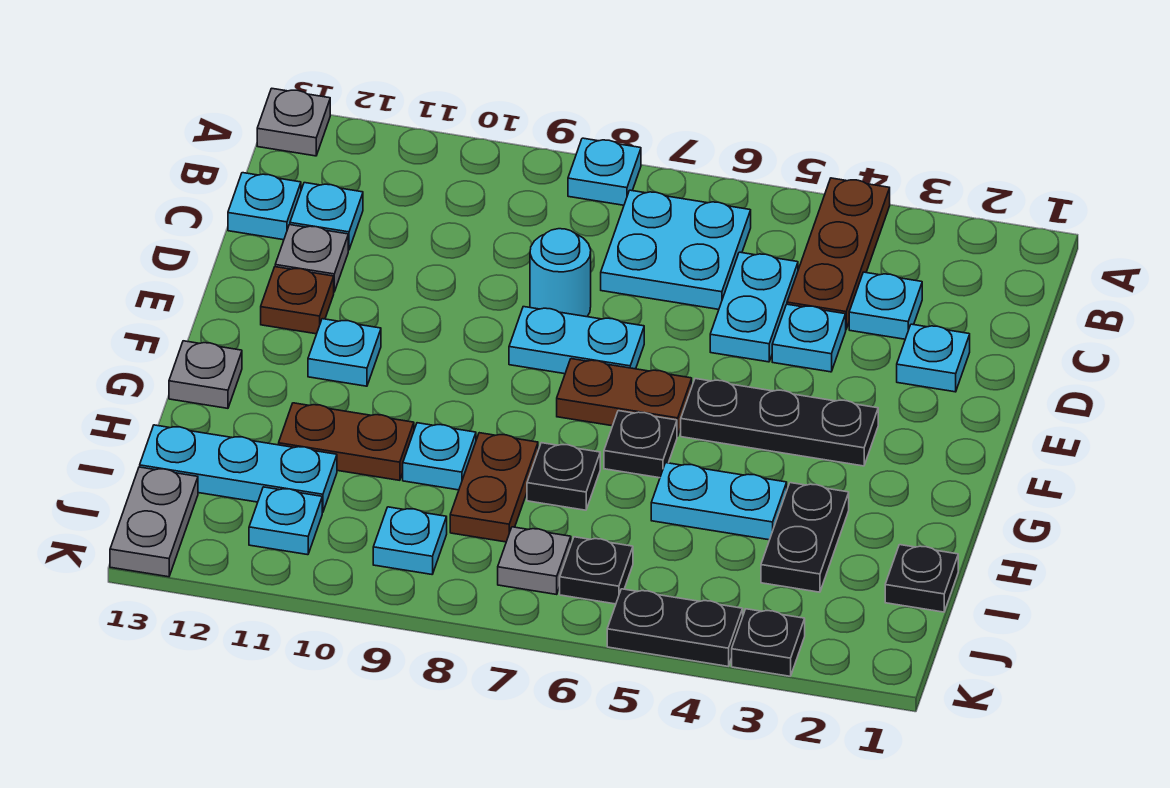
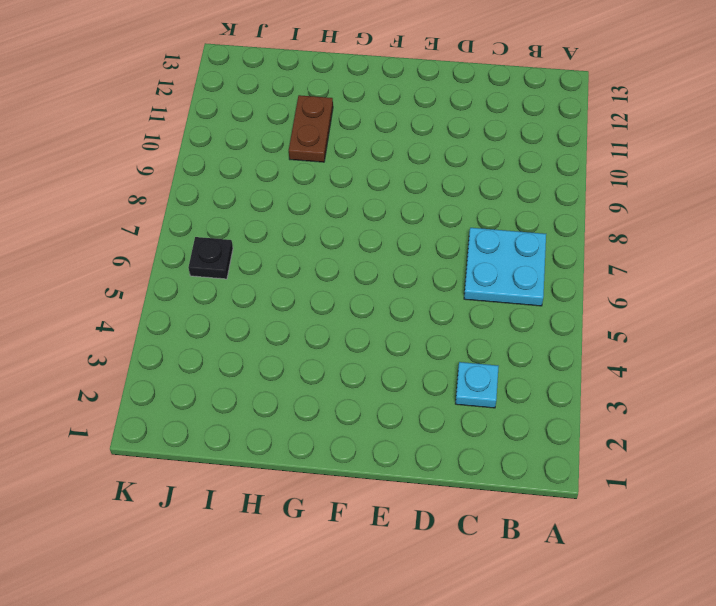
none -> brown 1x3 plate [787,178,890,329]
none -> cyan 1x1 plate [568,138,641,205]
none -> grey 1x1 plate [257,88,330,156]
none -> cyan 1x2 plate [710,252,798,362]

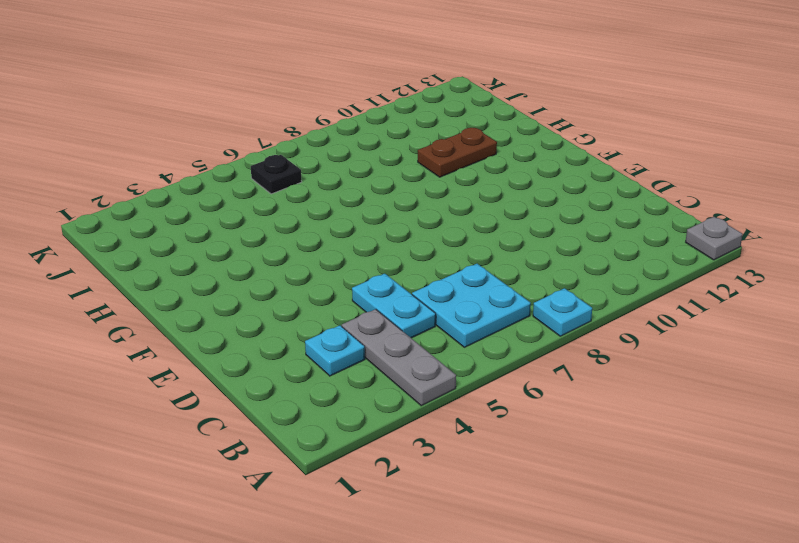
grey 1x3 plate [342,309,456,406] -> brown 1x3 plate [787,178,890,329]
none -> cyan 1x1 plate [290,183,363,250]
none -> cyan 1x1 plate [228,173,301,240]
none -> cyan 1x1 plate [897,324,970,392]
none -> cyan 1x1 plate [772,304,846,372]

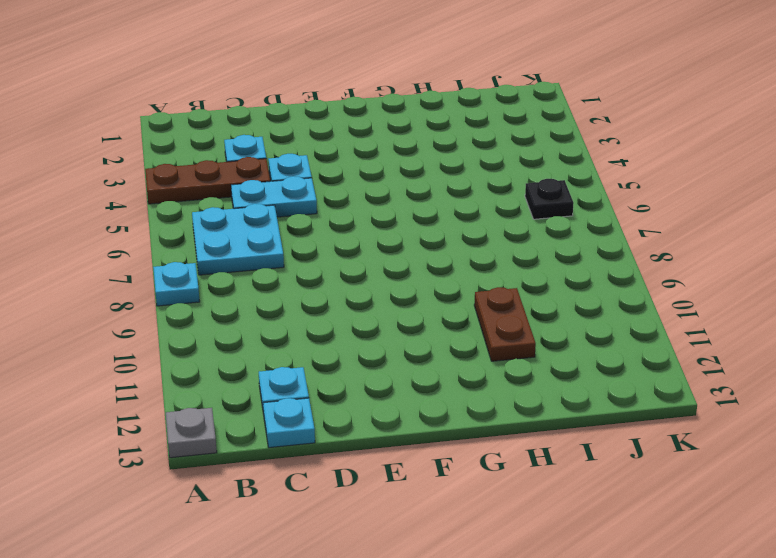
none -> cyan 1x1 plate [897,324,970,392]
none -> cyan 1x1 round brick [530,229,591,317]
none -> grey 1x1 plate [275,225,348,292]
none -> cyan 1x2 plate [509,307,644,374]

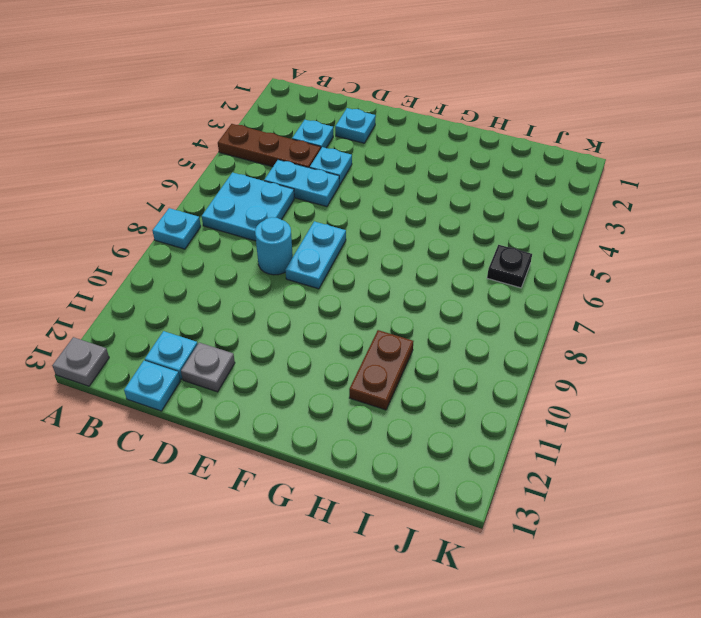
none -> brown 1x1 plate [261,267,334,334]
none -> black 1x3 plate [681,379,878,466]
none -> brown 1x2 plate [557,359,692,436]
none -> cyan 1x1 plate [308,319,381,386]

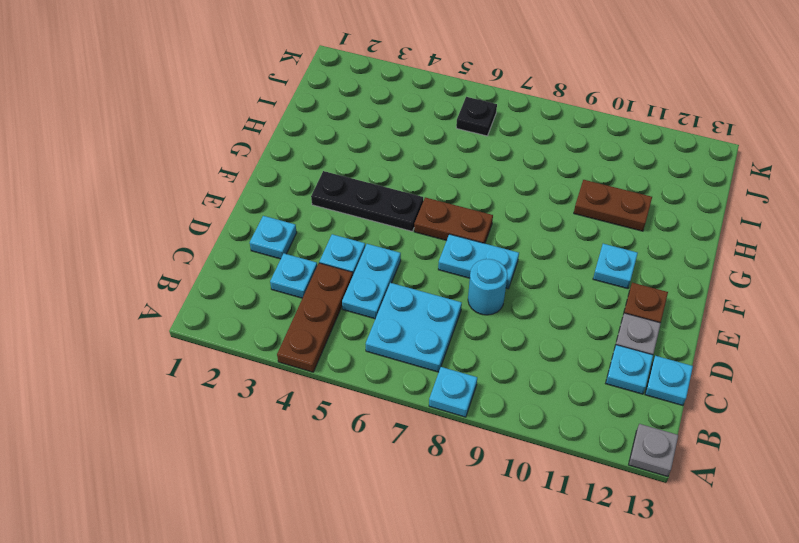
none -> black 1x1 plate [604,411,677,478]
none -> grey 1x1 plate [169,341,242,408]
none -> black 1x2 plate [761,483,849,592]
none -> cyan 1x2 plate [651,463,787,540]

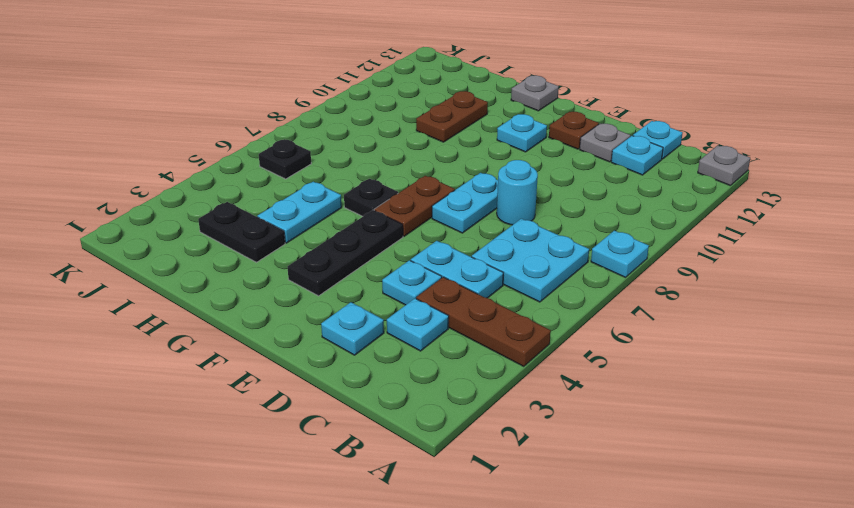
none -> black 1x1 plate [527,443,600,510]
none -> brown 1x2 plate [450,433,538,542]
none -> cyan 1x1 plate [403,423,476,490]
none -> black 1x1 plate [885,545,958,612]

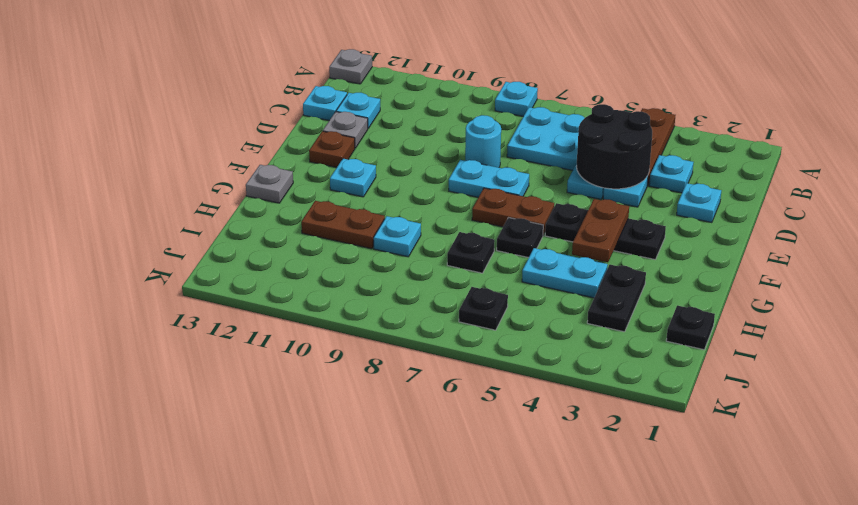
black 2x2 round brick [576,104,652,189] -> none
brown 1x2 plate [572,199,629,262] -> brown 1x2 plate moved to [450,433,538,542]
none -> cyan 1x3 plate [140,425,337,513]
none -> grey 1x1 plate [498,527,571,594]
none -> cyan 1x1 plate [373,507,447,574]
none -> cyan 1x1 plate [249,487,322,555]

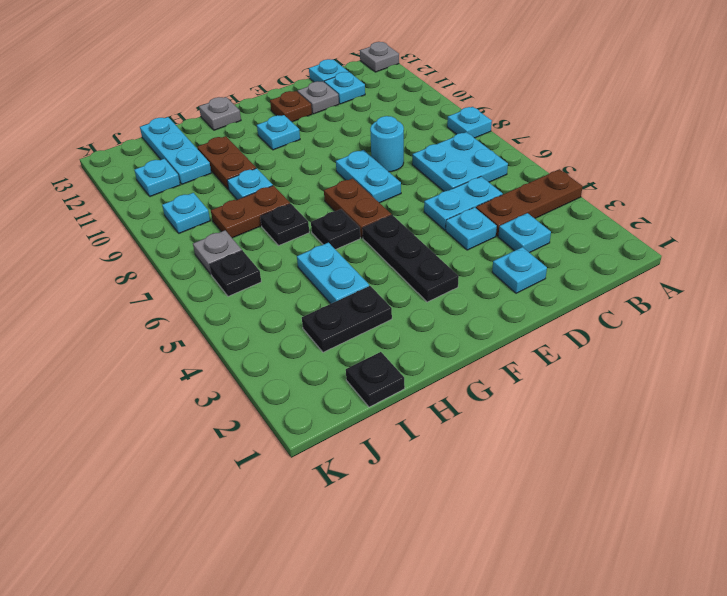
none -> grey 1x2 plate [110,467,198,577]
none -> black 1x1 plate [732,609,805,676]
none -> black 1x2 plate [607,589,743,666]

